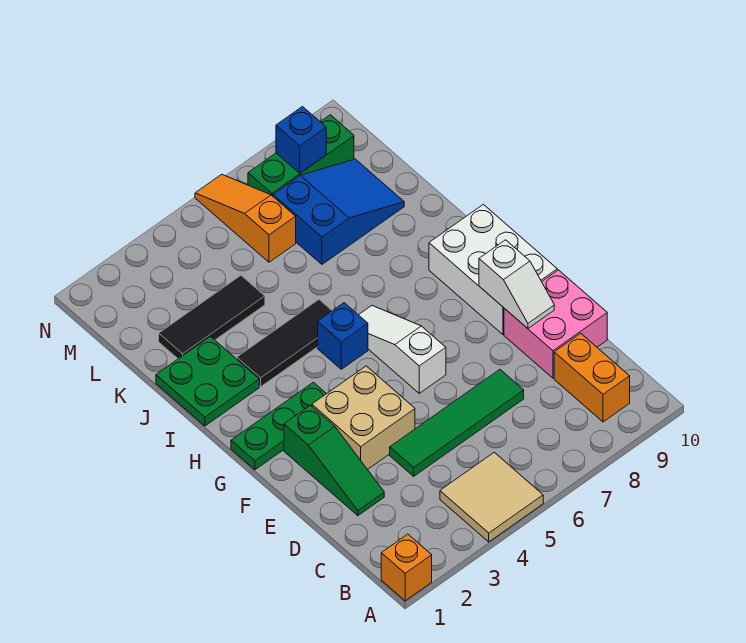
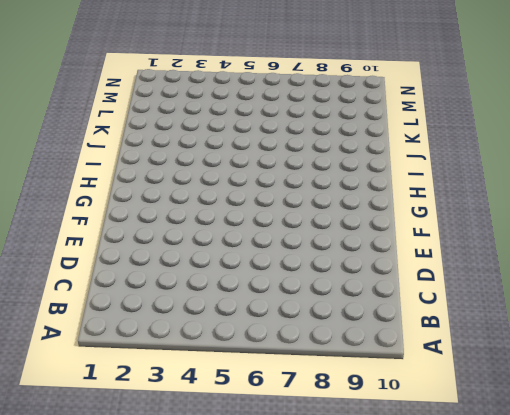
none -> orange 1x1 brick [381,534,432,601]
none -> tan 2x2 tile [440,452,543,542]
none -> orange 1x2 brick [554,333,630,422]

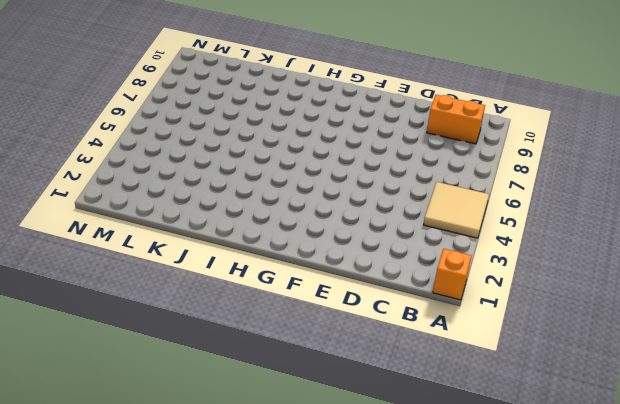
none -> green 1x3 slope [284,405,384,516]
none -> green 1x4 tile [390,370,524,476]
none -> pink 2x2 brick [504,270,607,378]

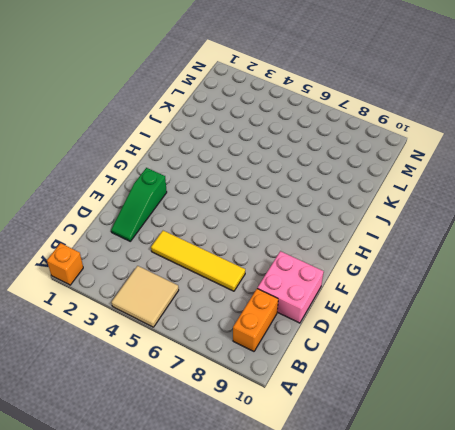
yellow 1x4 tile [151,231,245,291] -> green 1x4 tile [390,370,524,476]
none -> tan 2x2 brick [312,366,415,469]
none -> white 1x3 slope [359,306,446,393]
none -> white 2x3 brick [429,204,557,334]

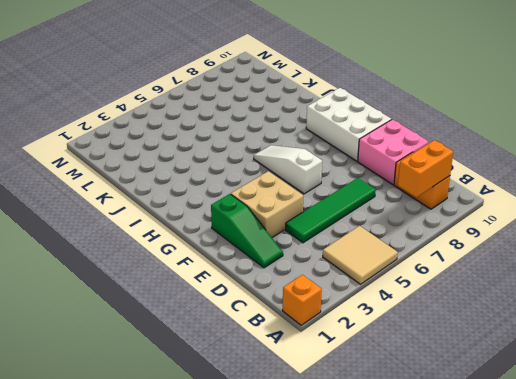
orange 1x2 brick [398,140,453,197] -> none
none -> green 1x3 plate [231,382,326,470]
none -> blue 1x1 brick [318,303,368,369]
none -> green 2x2 plate [156,336,259,426]

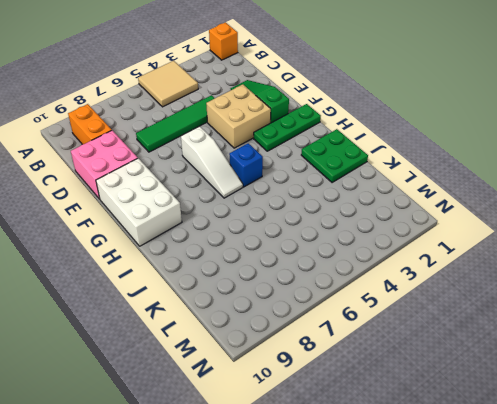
none -> black 1x3 tile [237,300,332,387]
none -> black 1x3 tile [159,276,265,359]
none -> blue 2x3 slope [273,159,404,264]

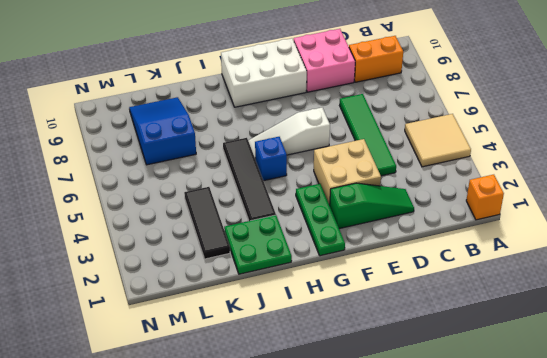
black 1x4 tile [223,138,276,221] -> black 1x3 tile [237,300,332,387]
none -> orange 1x3 slope [195,174,296,262]
none -> green 1x3 brick [248,115,354,196]
none -> white 1x2 slope [479,240,554,328]

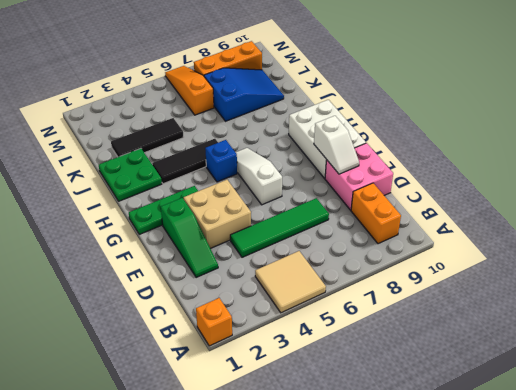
orange 1x3 brick [194,41,262,76] -> green 1x3 brick [248,115,354,196]
none -> blue 1x1 brick [276,107,326,173]

